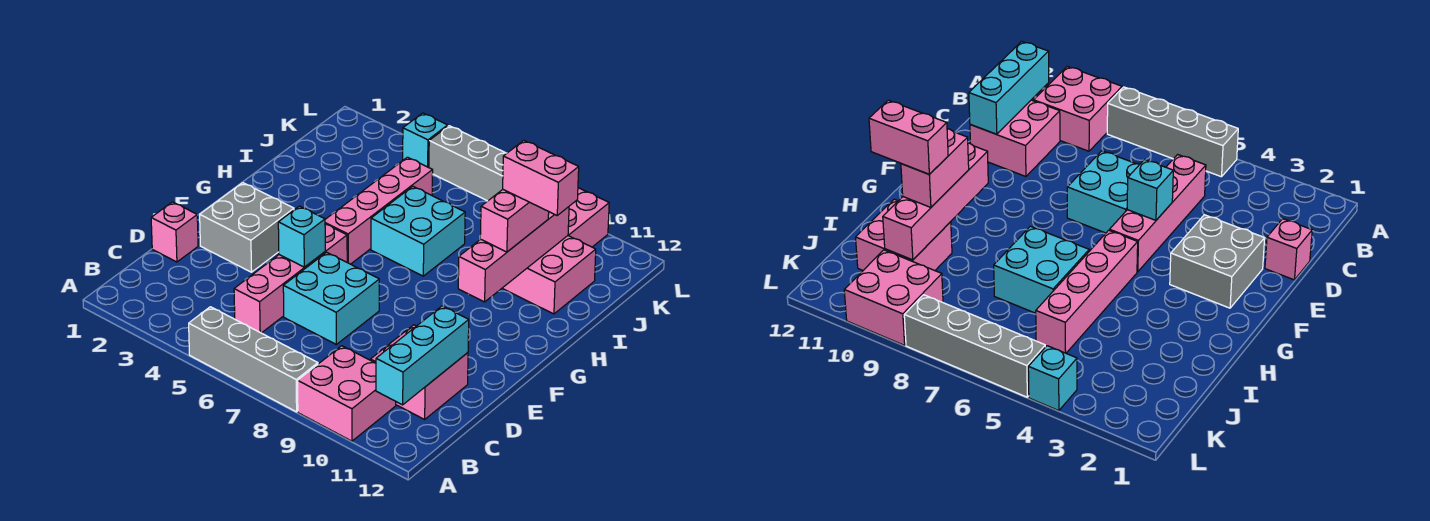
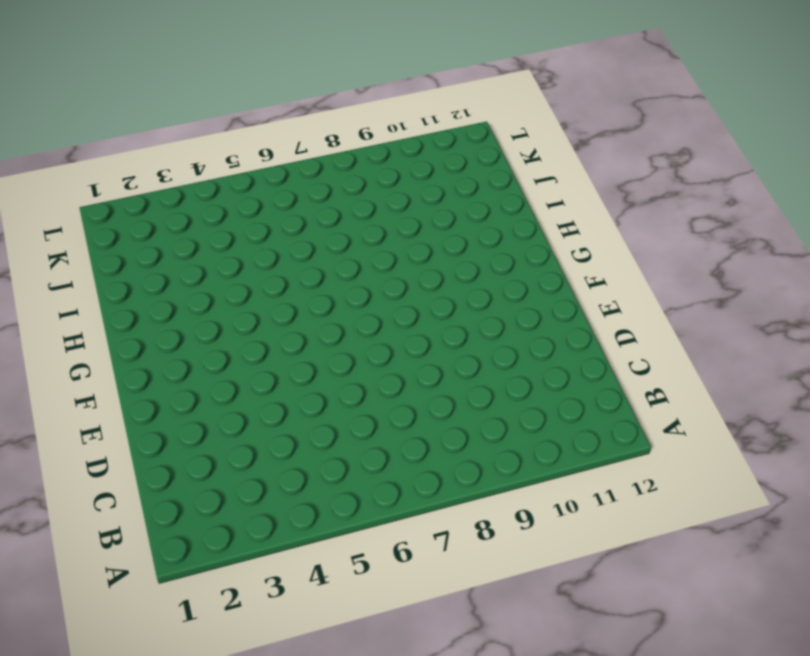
none -> grey 1x4 brick [189,307,318,412]
none -> pink 2x2 brick [298,346,396,441]
none -> pink 1x4 brick [234,224,347,333]

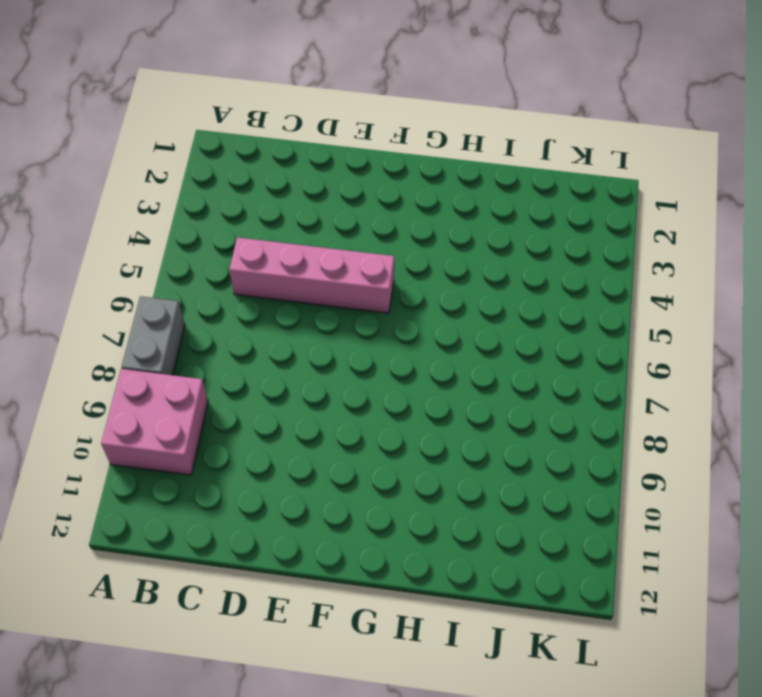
grey 1x2 brick [122,296,185,375] -> grey 1x4 brick [189,307,318,412]
none -> pink 2x2 brick [370,325,468,419]
none -> pink 1x1 brick [151,202,198,262]
none -> cyan 2x2 brick [283,252,379,344]

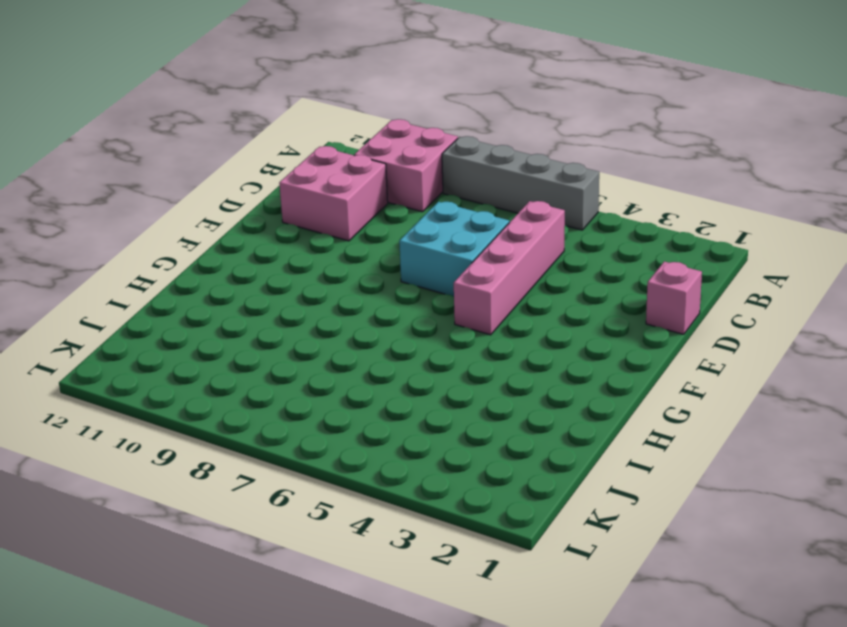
none -> grey 2x2 brick [200,183,294,272]
none -> pink 1x4 brick [325,157,433,264]
none -> cyan 2x2 brick [371,186,465,276]

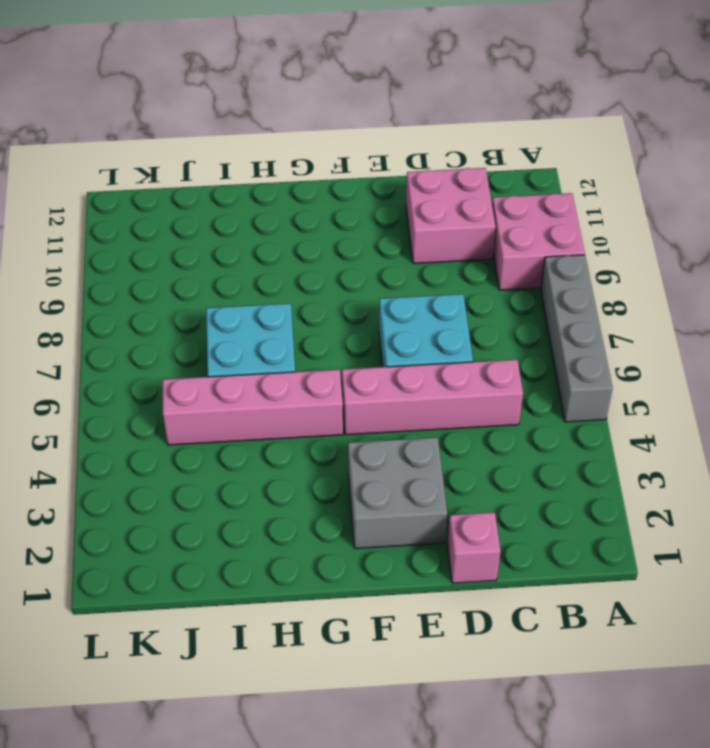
none -> pink 2x2 brick [502,236,596,314]
none -> pink 2x2 brick [568,188,609,247]
none -> cyan 1x1 brick [403,113,448,168]

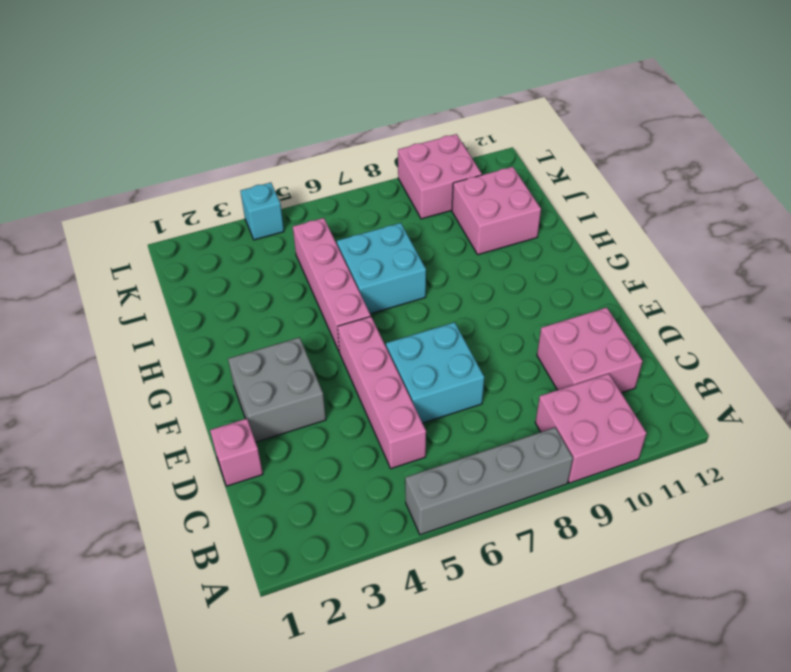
none -> grey 1x4 brick [429,126,507,201]
none -> cyan 1x3 brick [376,306,469,405]
none -> cyan 1x1 brick [278,206,325,267]

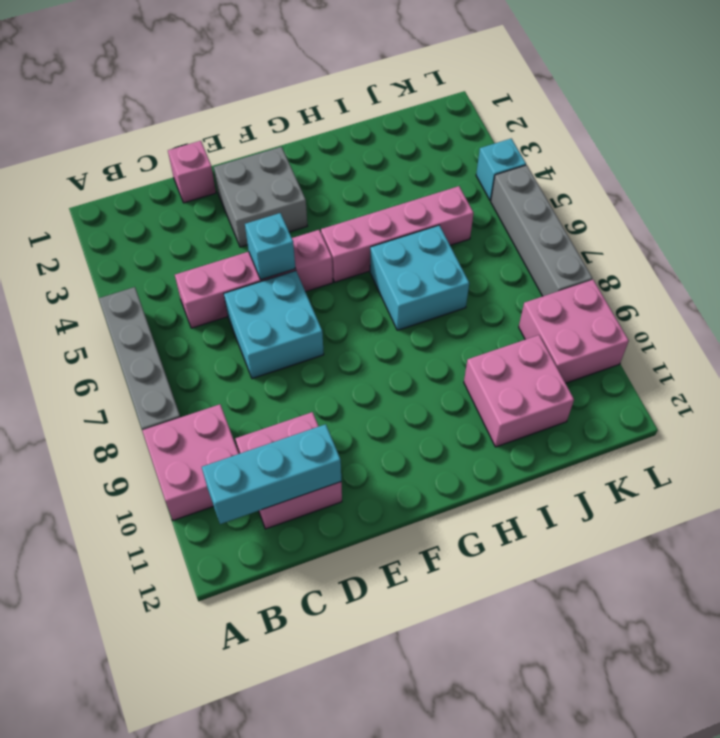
none -> pink 1x4 brick [458,207,569,302]
none -> pink 1x2 brick [480,190,549,252]
none -> pink 1x2 brick [503,140,579,215]

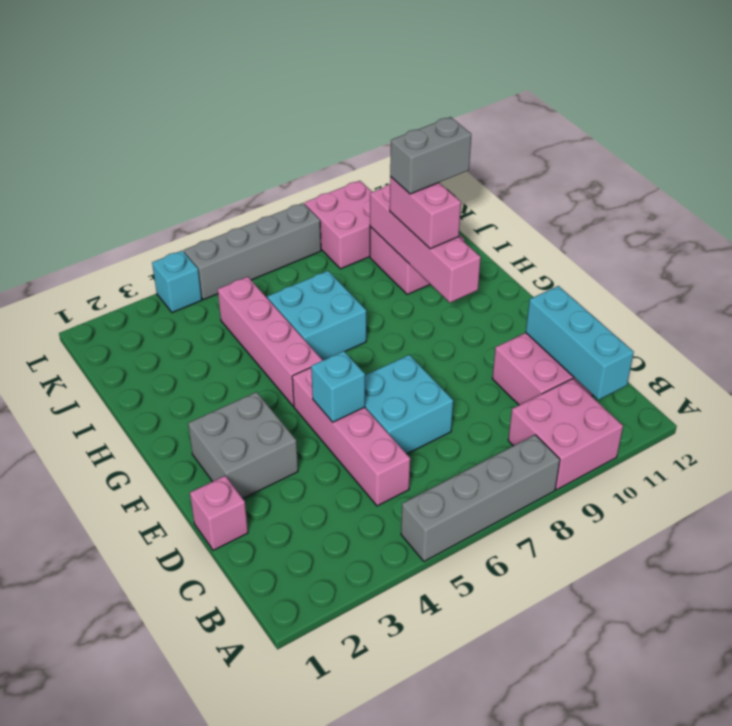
grey 1x2 brick [390,117,471,194] -> pink 1x2 brick [503,140,579,215]

